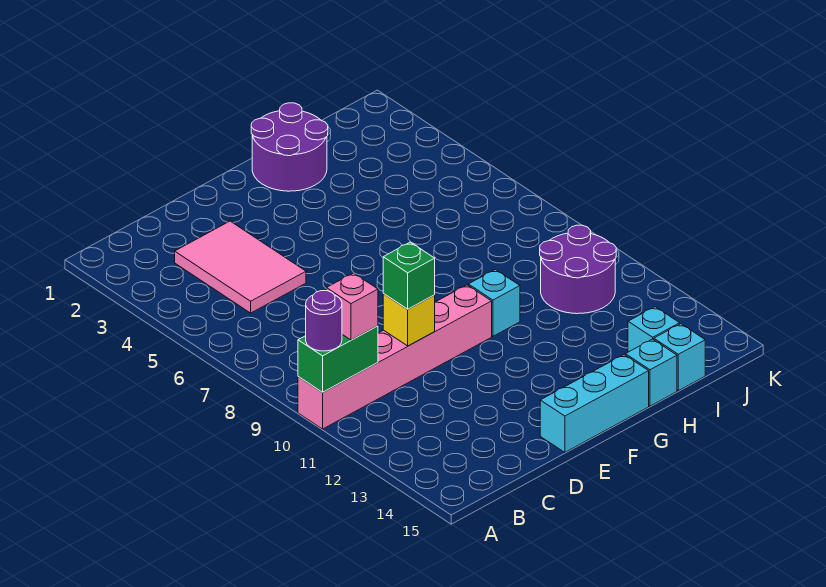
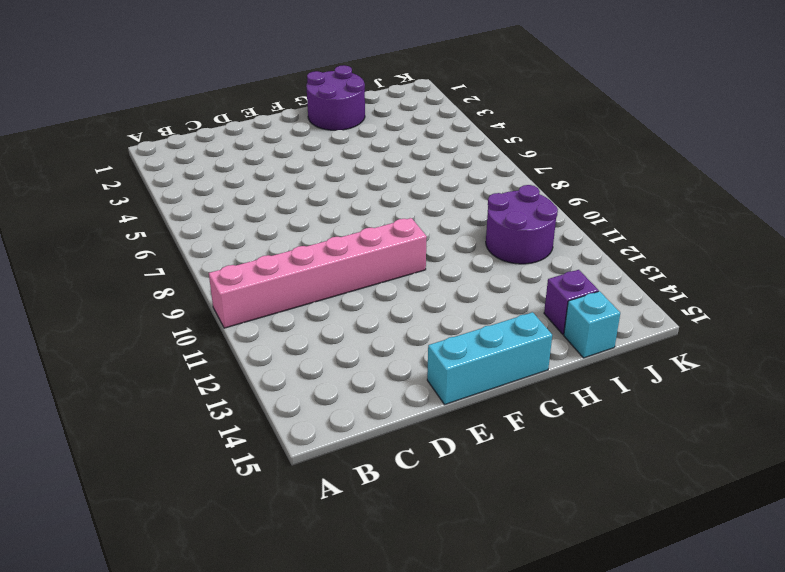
purple 1x1 brick [544,270,599,335] -> cyan 1x1 brick [628,307,680,352]
none -> pink 2x3 tile [175,221,306,313]
none -> cyan 1x1 brick [468,269,520,336]
none -> cyan 1x1 brick [625,339,677,406]

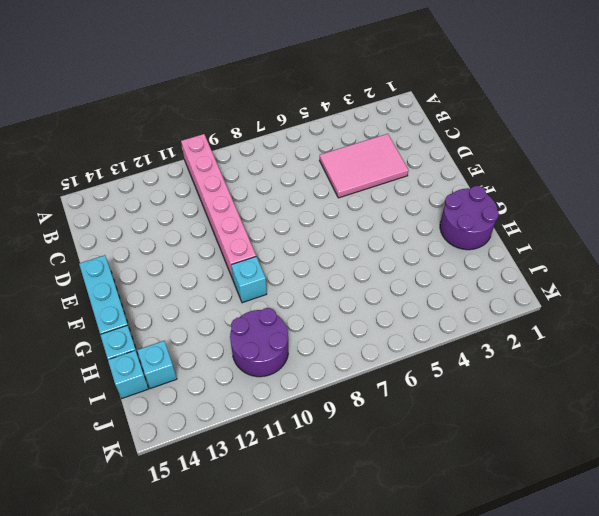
none -> green 1x2 brick [298,326,378,392]
none -> yellow 1x1 brick [383,294,435,346]
none -> purple 1x1 round brick [306,291,342,351]

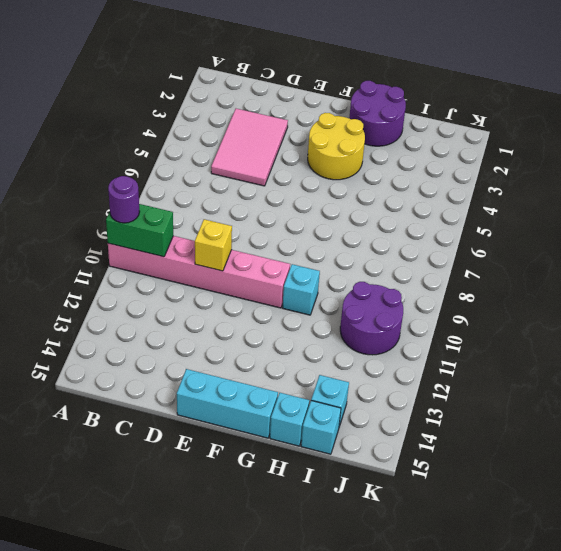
yellow 2x2 round brick [308,113,365,180] -> none
none -> pink 1x1 brick [326,273,378,340]
none -> green 1x1 brick [383,242,435,309]

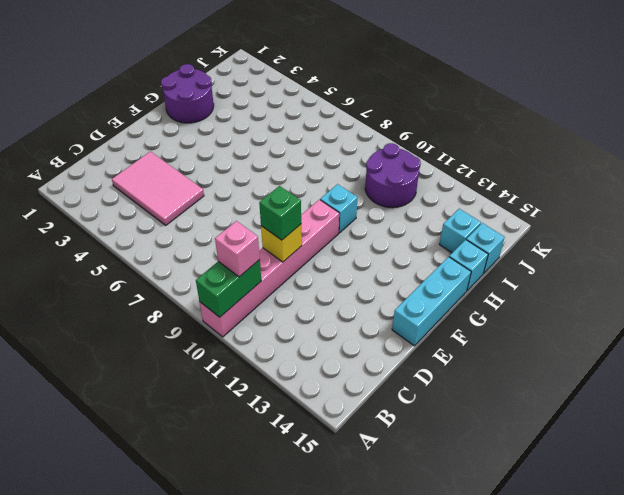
none -> purple 1x1 round brick [306,291,342,351]

